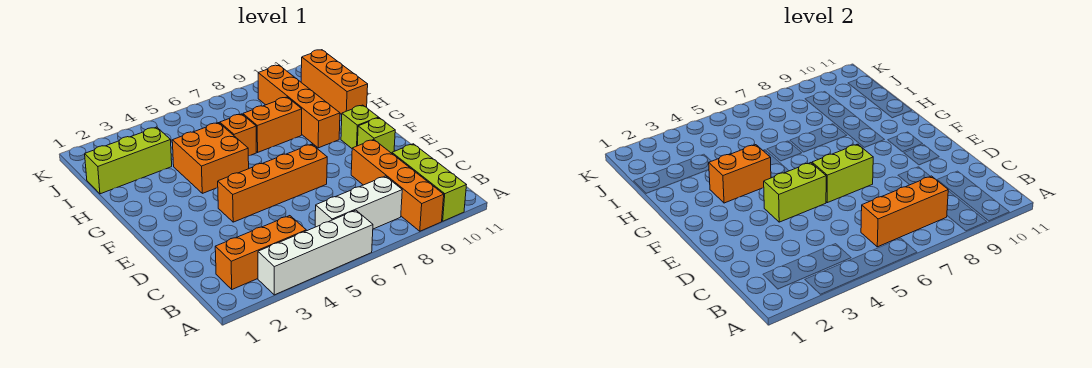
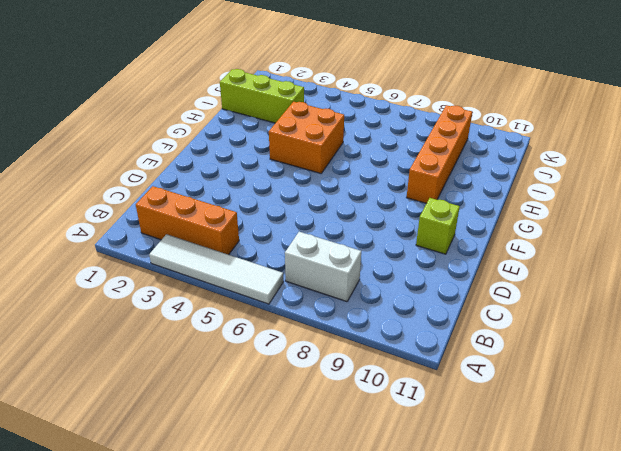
white 1x4 tile [149,234,284,304] -> white 1x4 brick [258,210,373,295]
white 1x2 brick [285,232,361,302] -> white 1x3 brick [315,176,402,229]
none -> orange 1x4 brick [351,140,444,231]
none -> lime 1x3 brick [392,144,466,221]
none -> orange 1x4 brick [218,144,327,222]

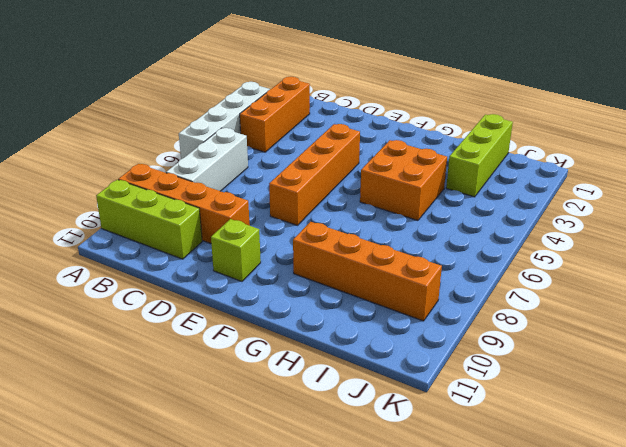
none -> lime 1x1 brick [341,105,379,148]
none -> orange 1x1 brick [220,114,256,156]
none -> orange 1x2 brick [243,97,302,152]

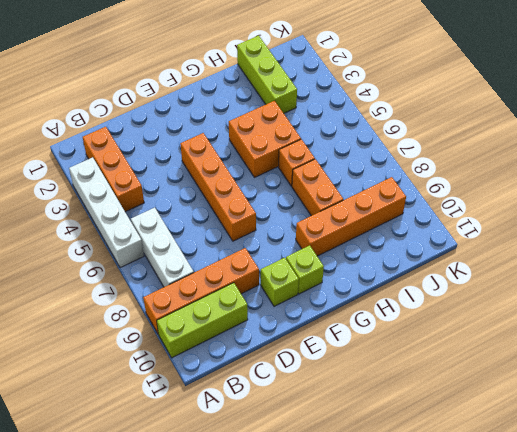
none -> orange 1x3 brick [301,50,368,115]
none -> orange 1x3 brick [861,176,948,247]
none -> lime 1x2 brick [764,163,826,222]

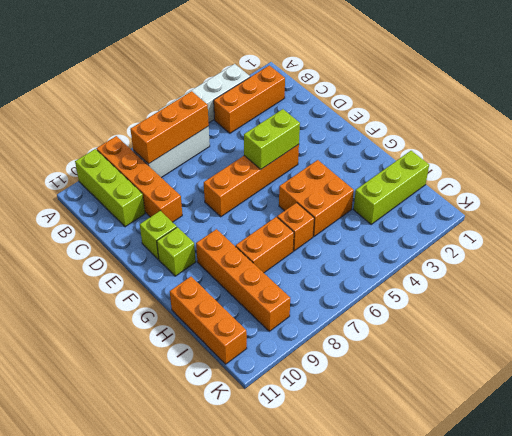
none -> lime 1x2 brick [812,144,873,203]
none -> orange 1x2 brick [709,145,771,203]

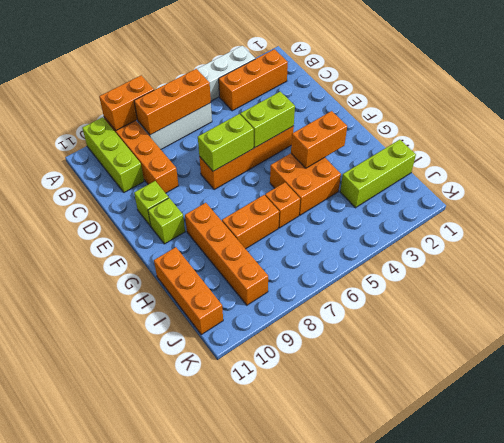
orange 1x2 brick [99,75,154,131] -> none

